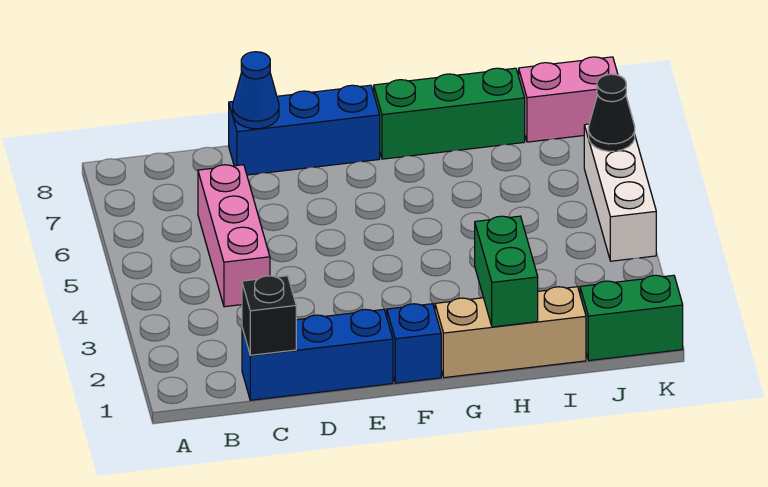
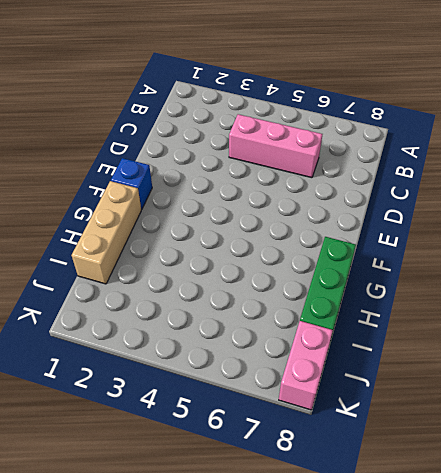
none -> blue 1x3 brick [242,309,393,400]
none -> blue 1x3 brick [229,85,380,175]
none -> green 1x2 brick [580,275,683,361]

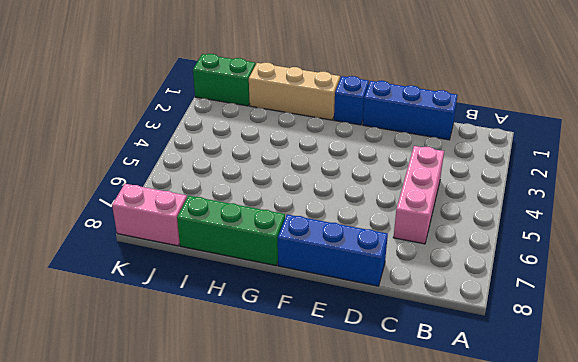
none -> white 1x3 brick [584,124,656,261]
none -> black 1x1 brick [242,276,296,355]
none -> blue 1x1 cone [233,52,279,129]

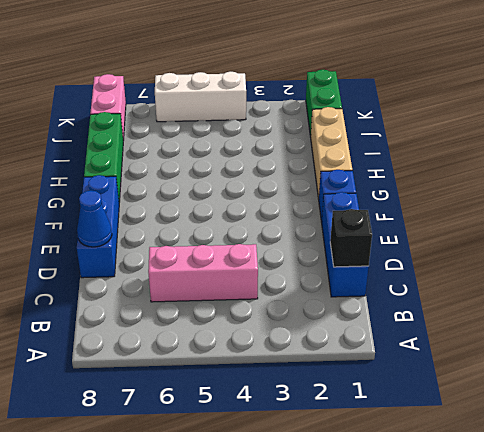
none -> green 1x2 brick [475,216,538,327]
none -> black 1x1 cone [588,74,635,151]

